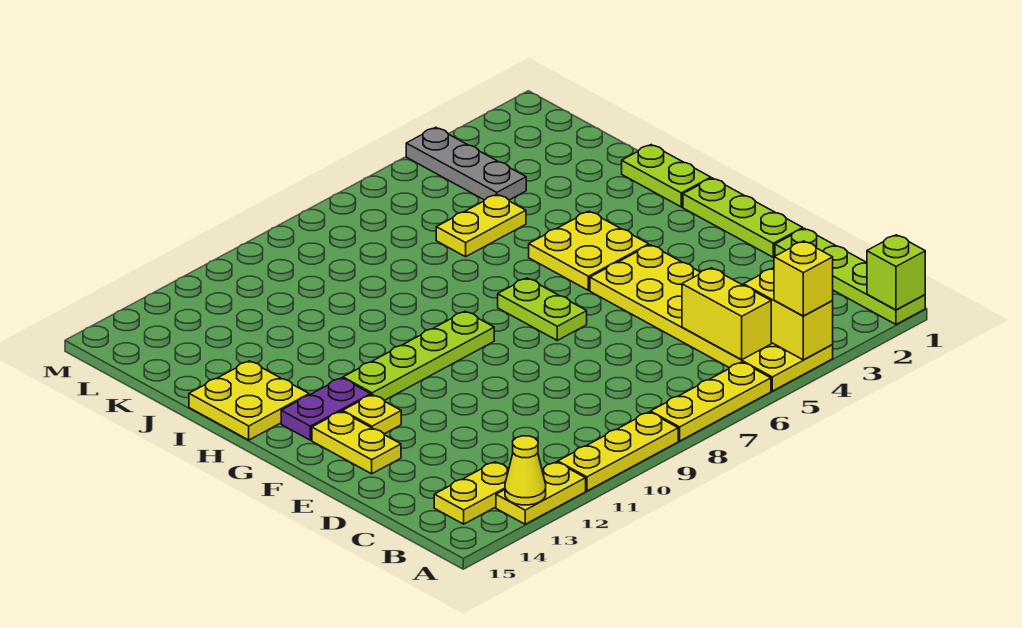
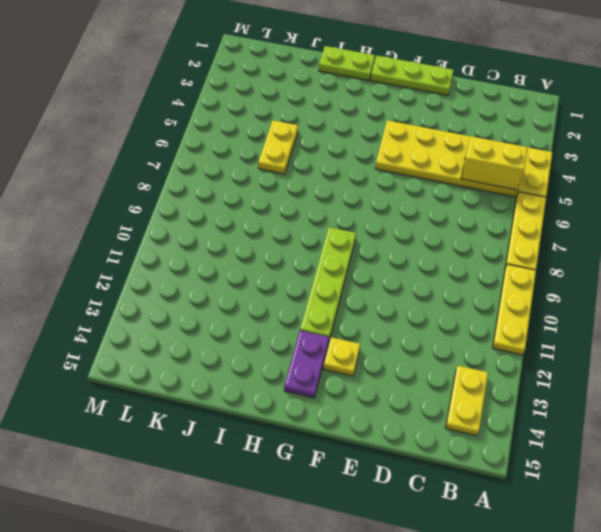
none -> lime 1x4 plate [775,228,925,324]
none -> yellow 1x2 plate [496,462,586,524]
none -> yellow 1x2 plate [312,411,401,474]

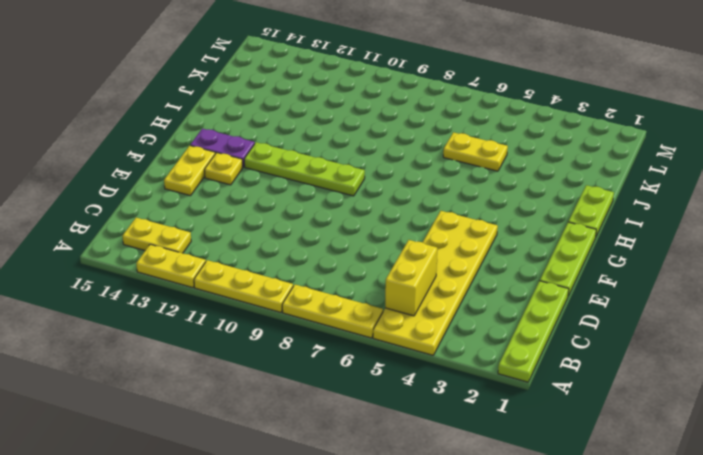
none -> lime 1x2 plate [498,278,587,340]
none -> yellow 2x2 plate [529,211,649,290]
none -> yellow 2x2 plate [189,361,309,440]

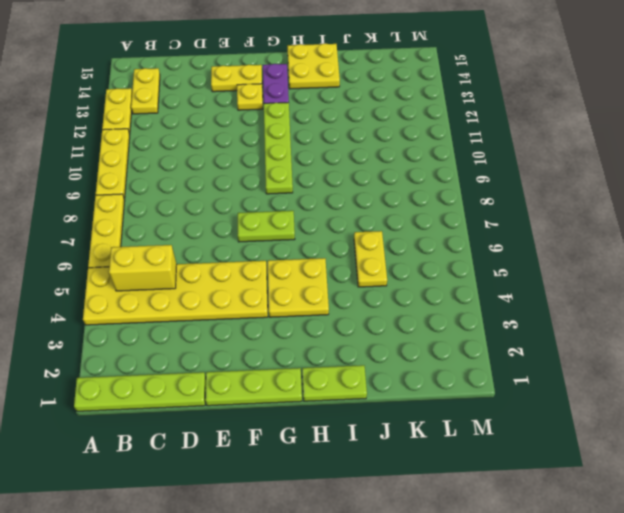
none -> grey 1x3 plate [406,127,526,200]
none -> lime 1x1 brick [867,235,925,310]
none -> yellow 1x2 brick [743,268,833,360]

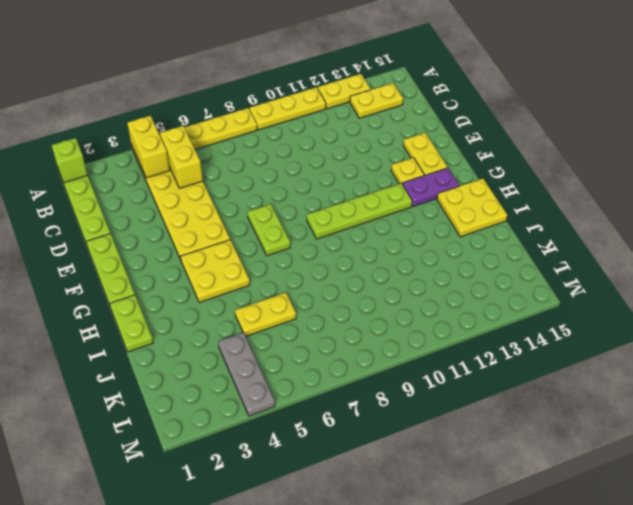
none -> yellow 1x1 cone [505,436,546,505]
none -> yellow 1x1 brick [774,241,833,316]

